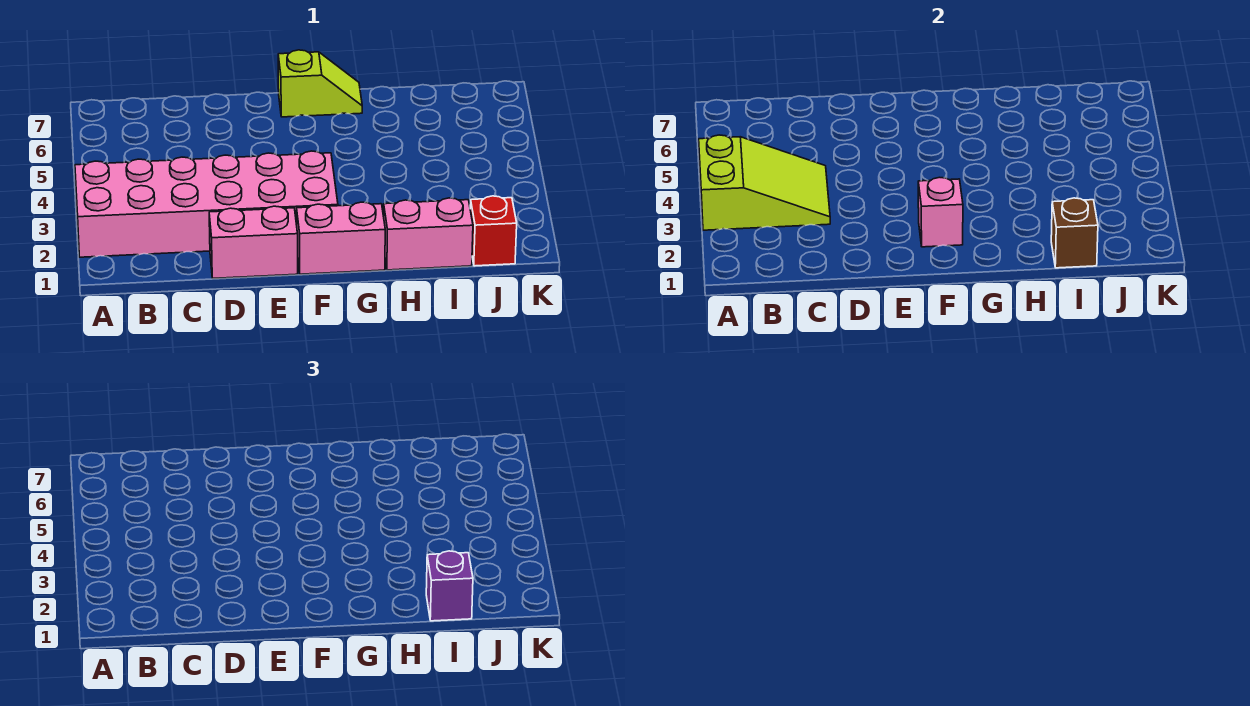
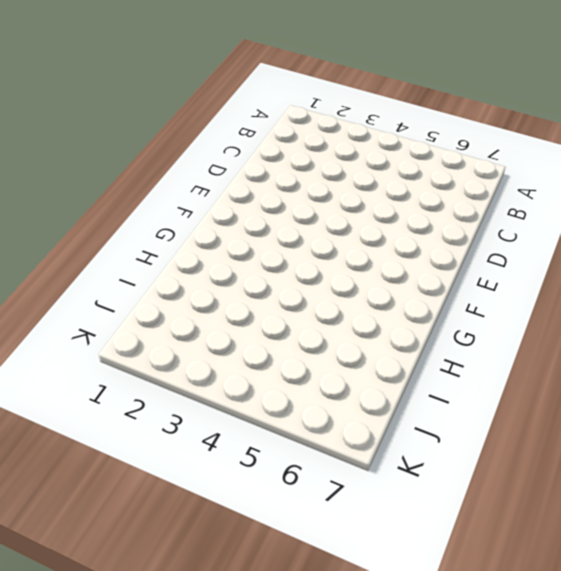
none -> pink 2x6 brick [75,151,338,257]
none -> pink 1x2 brick [209,206,298,278]

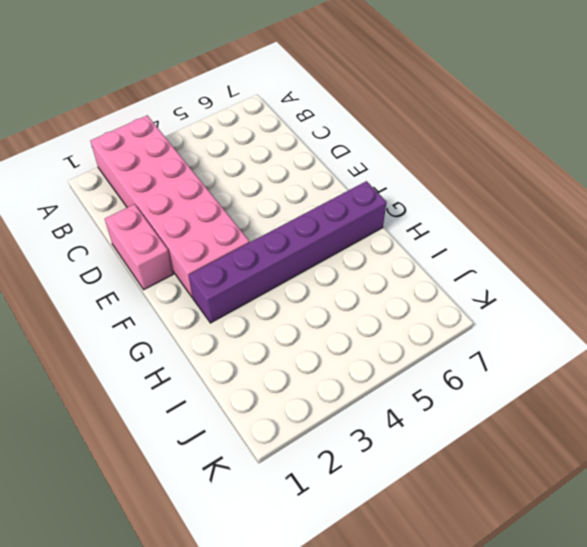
purple 1x6 brick [189,181,387,323] -> lime 1x2 slope [278,50,362,117]
none -> pink 1x2 brick [297,202,385,274]
none -> pink 1x2 brick [384,198,473,270]

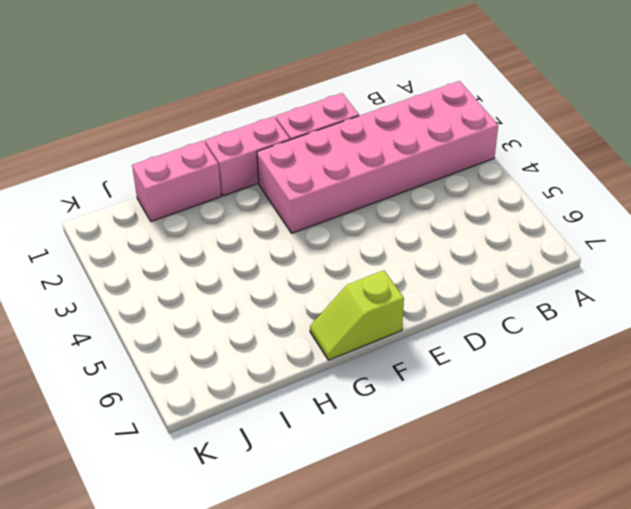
none -> red 1x1 brick [470,196,517,266]
none -> lime 2x3 slope [699,135,830,230]

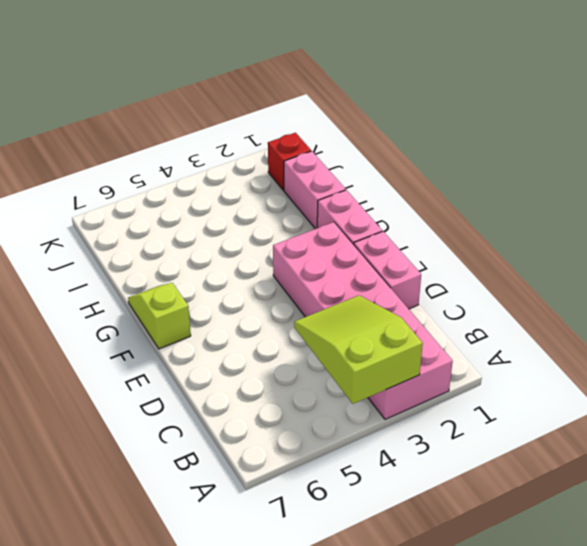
none -> pink 1x1 brick [918,177,963,247]
none -> brown 1x1 brick [1051,198,1098,268]

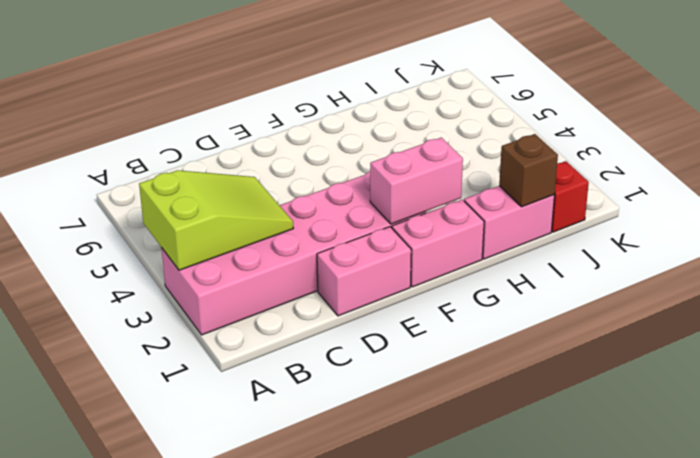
pink 1x2 brick [370,138,463,224] -> pink 1x1 brick [918,177,963,247]
none -> lime 1x2 slope [278,50,362,117]
none -> purple 1x1 brick [426,551,473,621]

